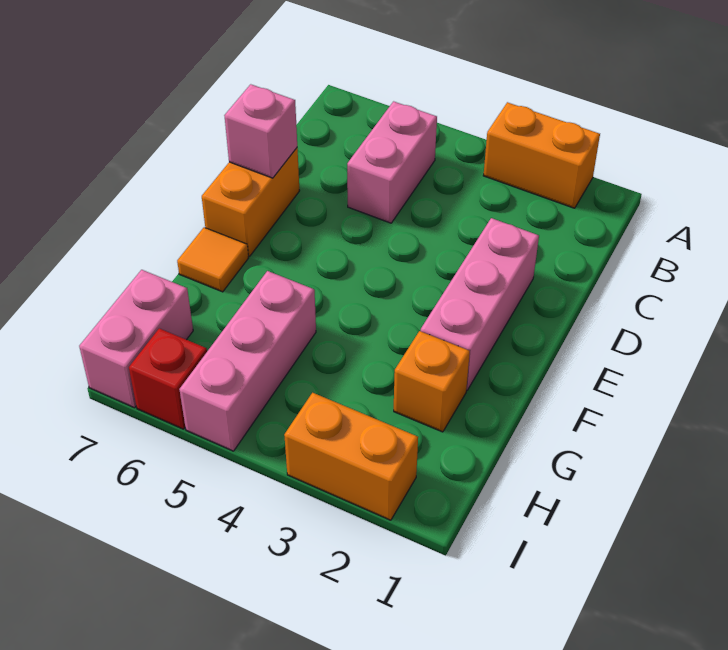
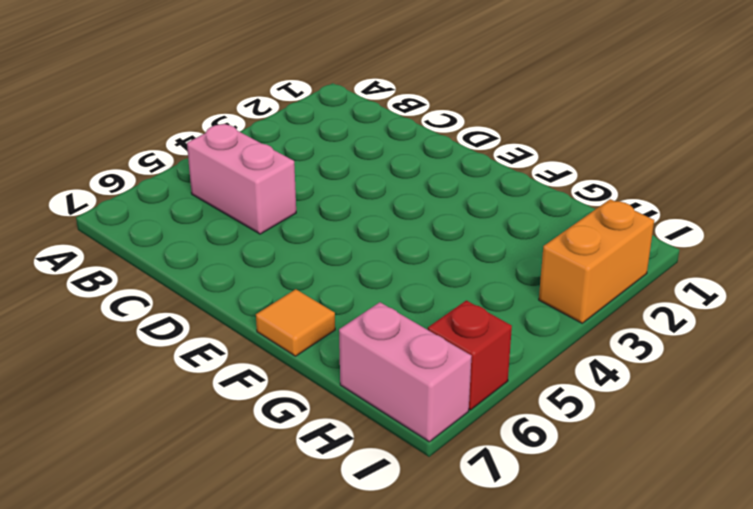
none -> orange 1x2 brick [483,102,600,208]
none -> pink 1x3 brick [421,218,539,390]

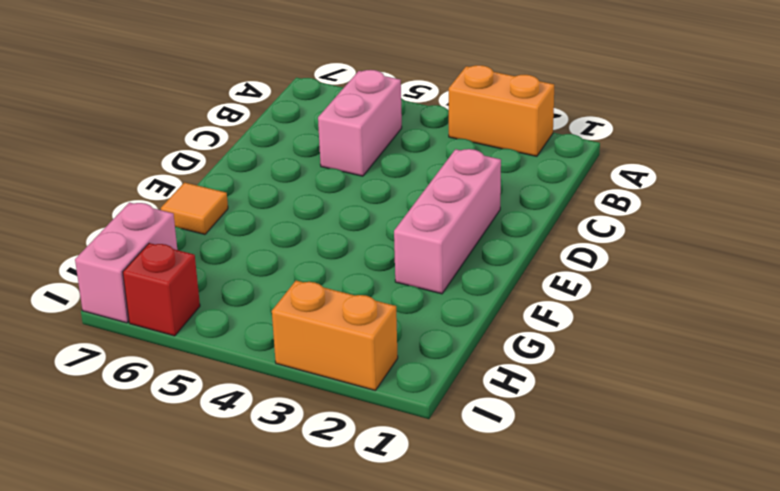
none -> orange 1x2 brick [202,148,300,256]
none -> orange 1x1 brick [394,331,470,432]

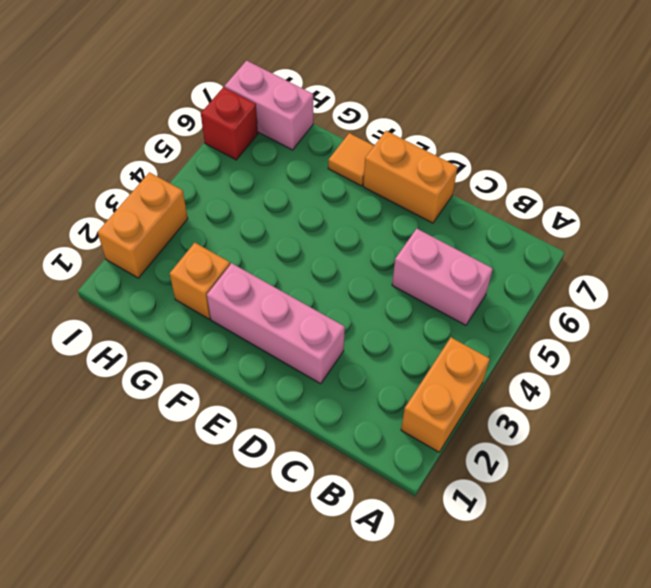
none -> pink 1x3 brick [179,271,316,451]
none -> pink 1x1 brick [224,84,297,178]

